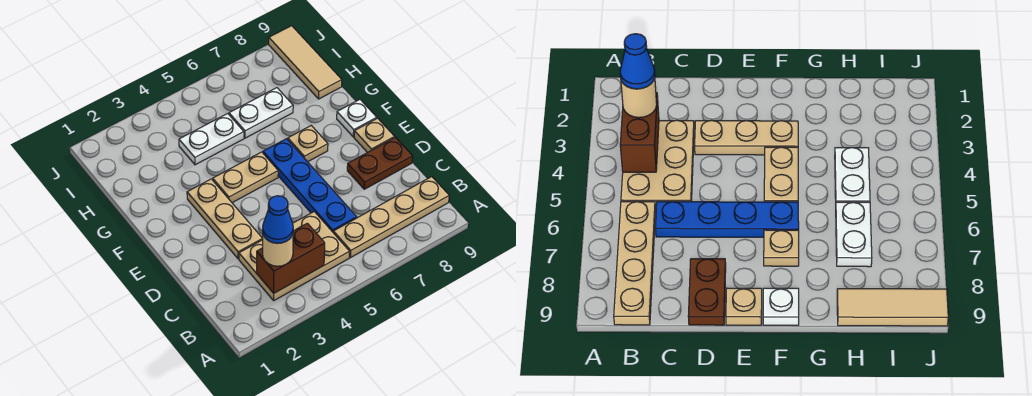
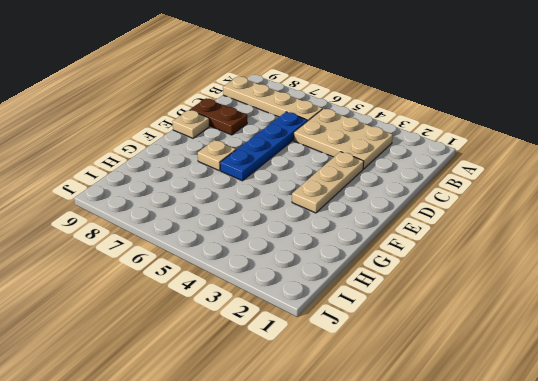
none -> tan 1x2 plate [213,152,278,203]
none -> white 1x1 plate [337,100,377,137]
none -> white 1x2 plate [179,114,244,165]

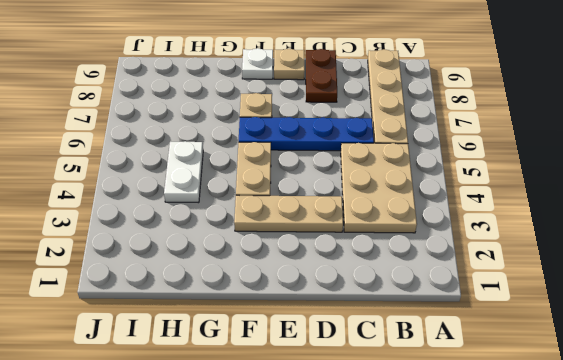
none -> white 1x2 plate [229,88,293,138]
none -> tan 1x3 tile [269,26,342,99]
none -> brown 1x2 brick [257,223,325,293]

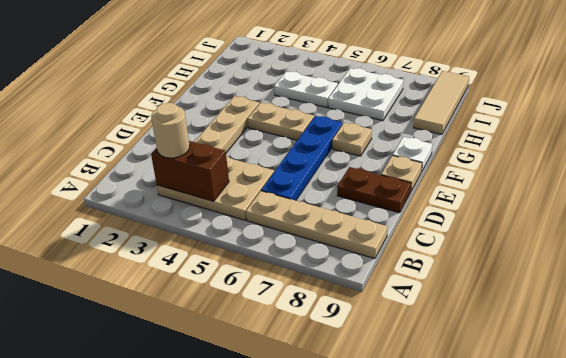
white 2x2 plate [328,68,403,121] -> white 1x2 plate [229,88,293,138]
none -> blue 1x1 cone [263,196,293,243]

